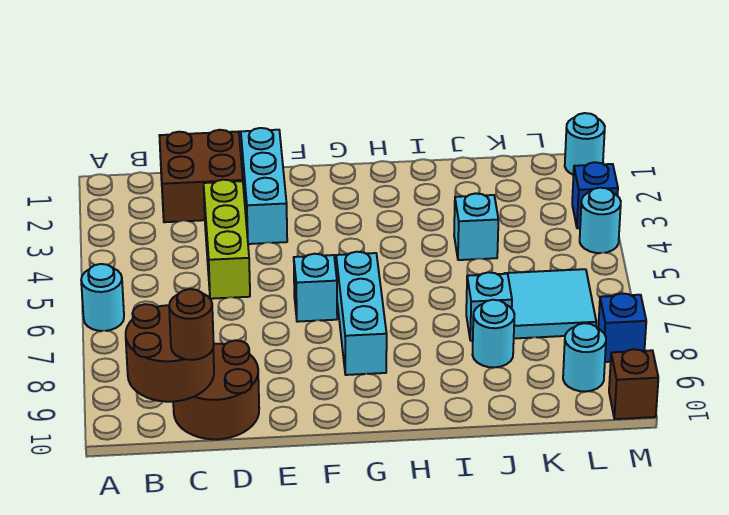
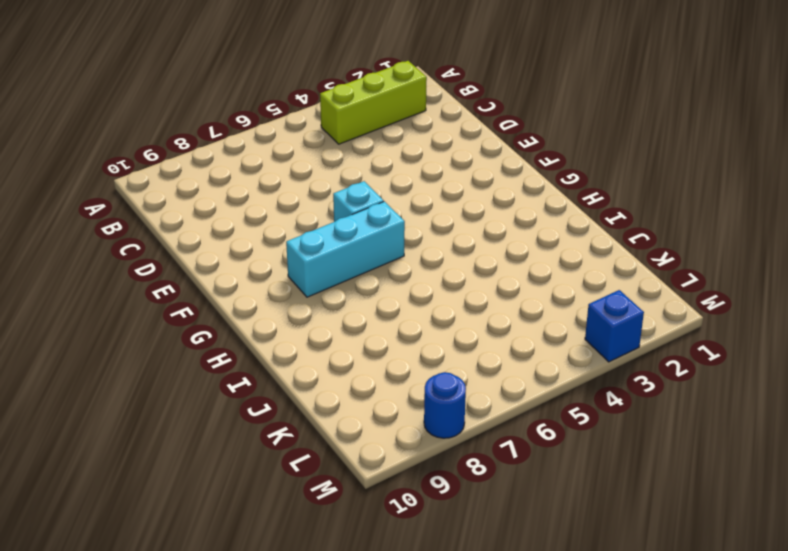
lime 1x3 brick [320,61,427,144] -> lime 1x3 brick moved to [204,180,250,299]
blue 1x1 round brick [424,372,466,438] -> blue 1x1 brick [598,293,646,362]
none -> cyan 1x1 round brick [81,264,124,331]
none -> brown 2x2 brick [159,130,243,222]
none -> brown 2x2 round brick [173,340,259,439]

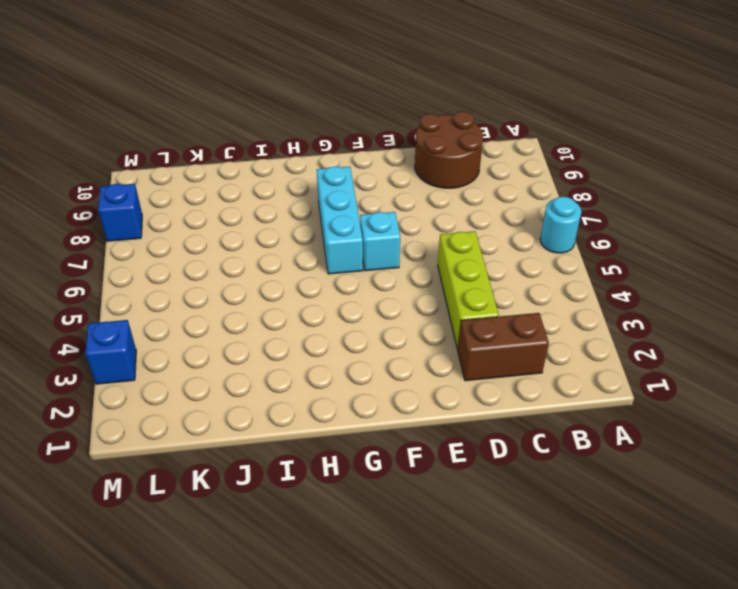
brown 1x2 brick [458,313,549,381] -> brown 2x2 brick [159,130,243,222]
none -> cyan 1x3 brick [241,128,287,244]
none -> cyan 1x1 brick [454,193,498,260]
none -> cyan 1x1 brick [466,272,512,341]

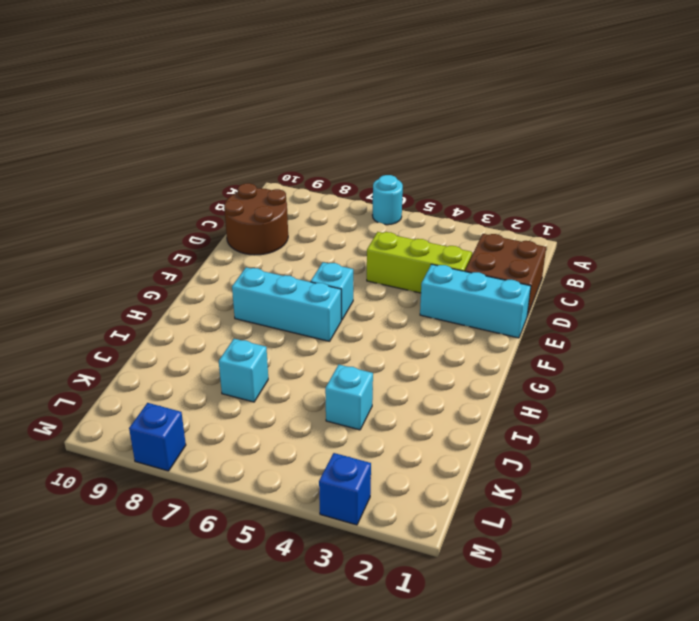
none -> cyan 1x1 round brick [472,300,514,367]
none -> cyan 2x2 tile [504,269,596,338]
none -> cyan 1x1 round brick [563,323,606,391]

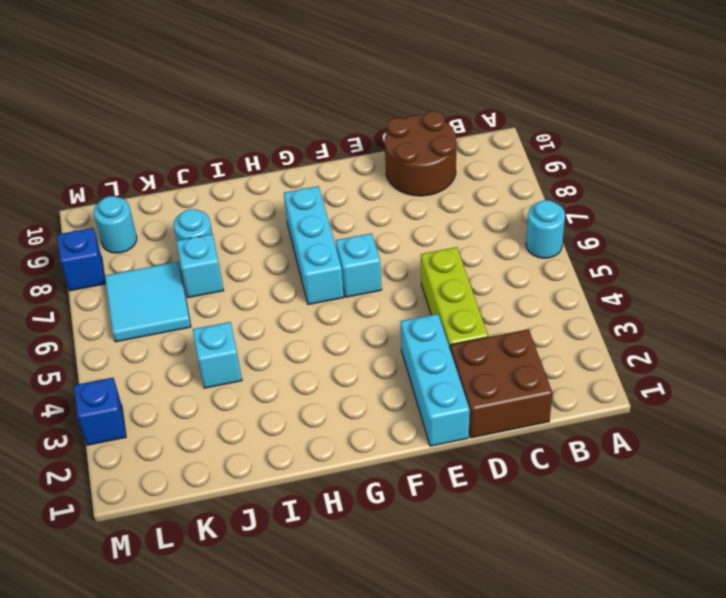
none -> cyan 1x1 round brick [565,113,605,175]
none -> cyan 1x1 round brick [580,188,621,253]
none -> brown 1x1 brick [609,349,658,419]

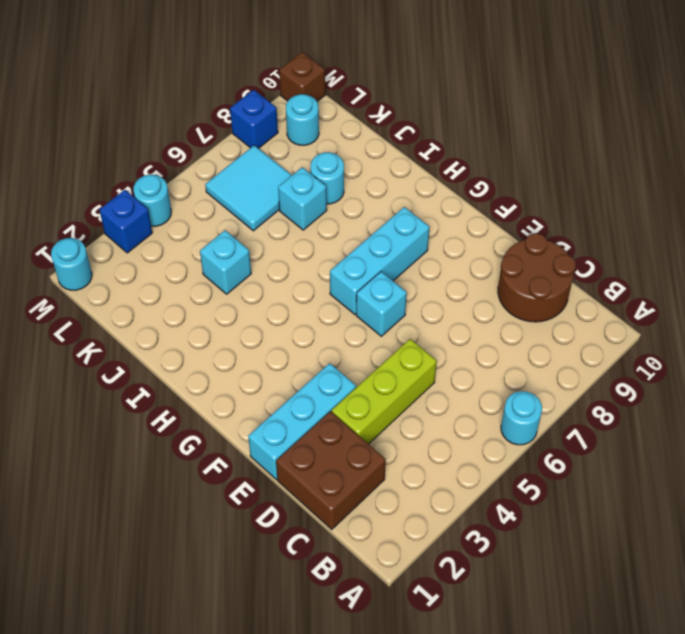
none -> brown 2x2 round brick [126,304,214,402]
none -> brown 1x1 round brick [169,289,214,360]

